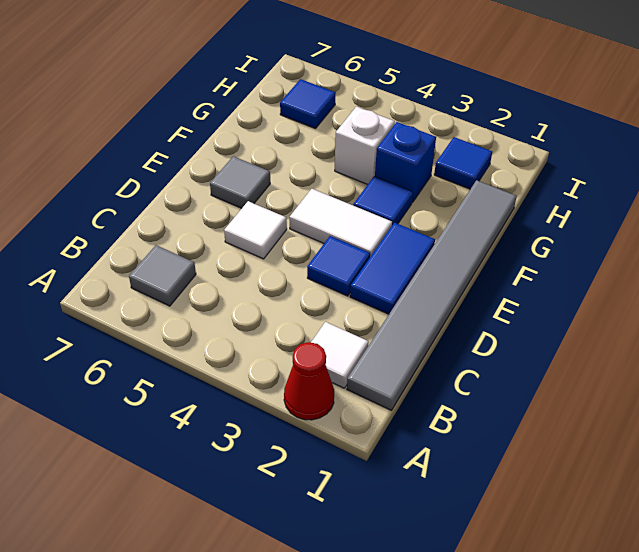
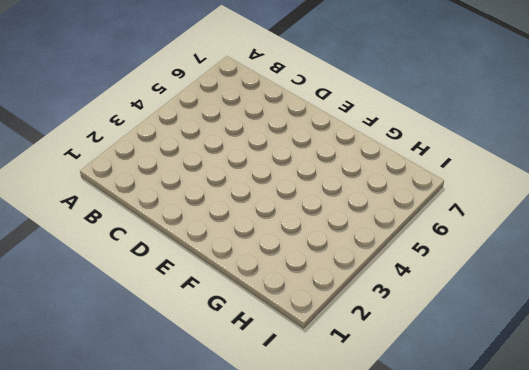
none -> red 1x1 cone [284,342,334,420]
none -> grey 1x6 tile [347,180,517,410]
none -> white 1x1 tile [311,322,369,388]

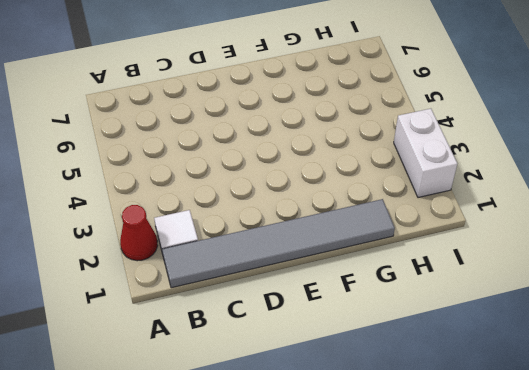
white 1x2 brick [394,109,457,198] -> none
none -> grey 1x1 tile [129,245,196,306]
none -> blue 1x2 tile [350,223,435,314]
none -> blue 1x1 tile [307,236,370,296]

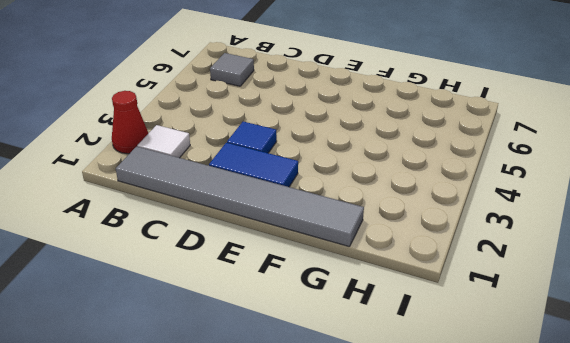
none -> white 1x1 tile [224,201,287,259]
none -> white 1x2 tile [290,189,392,257]
none -> grey 1x1 tile [210,156,270,208]

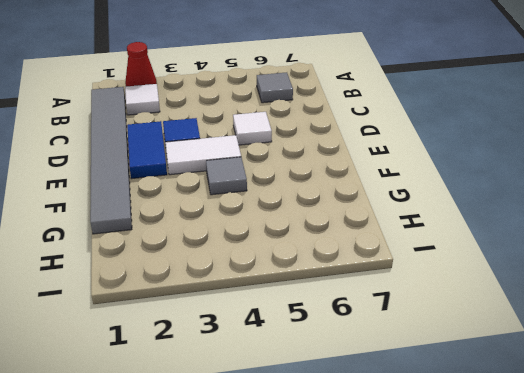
grey 1x1 tile [206,157,247,195] -> grey 1x1 tile moved to [210,156,270,208]
none -> blue 1x1 tile [353,176,413,225]
none -> blue 1x1 brick [375,122,436,202]
none -> white 1x1 brick [335,107,395,184]

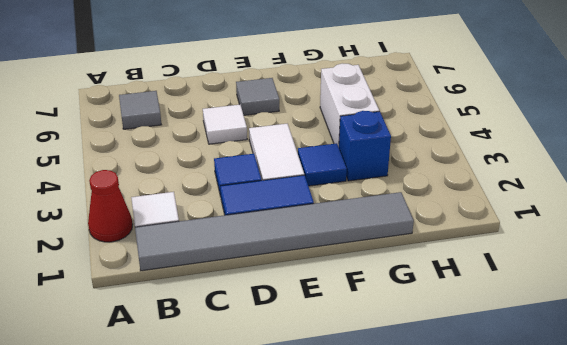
white 1x2 brick [320,63,379,147] -> white 1x1 brick [335,107,395,184]
none -> blue 1x1 tile [434,137,492,189]
none -> blue 1x1 tile [280,79,336,129]

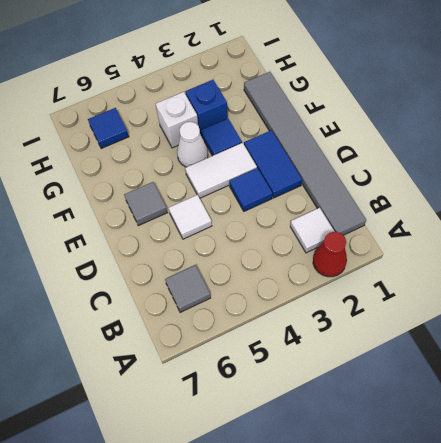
white 1x1 cone [177,122,208,167] -> none
none -> blue 1x1 tile [434,137,492,189]

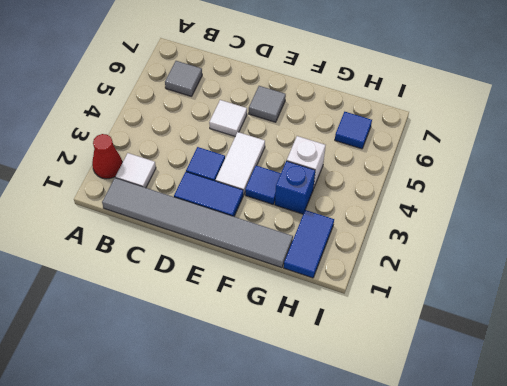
blue 1x2 tile [284,210,334,278] -> blue 1x1 tile [434,137,492,189]

